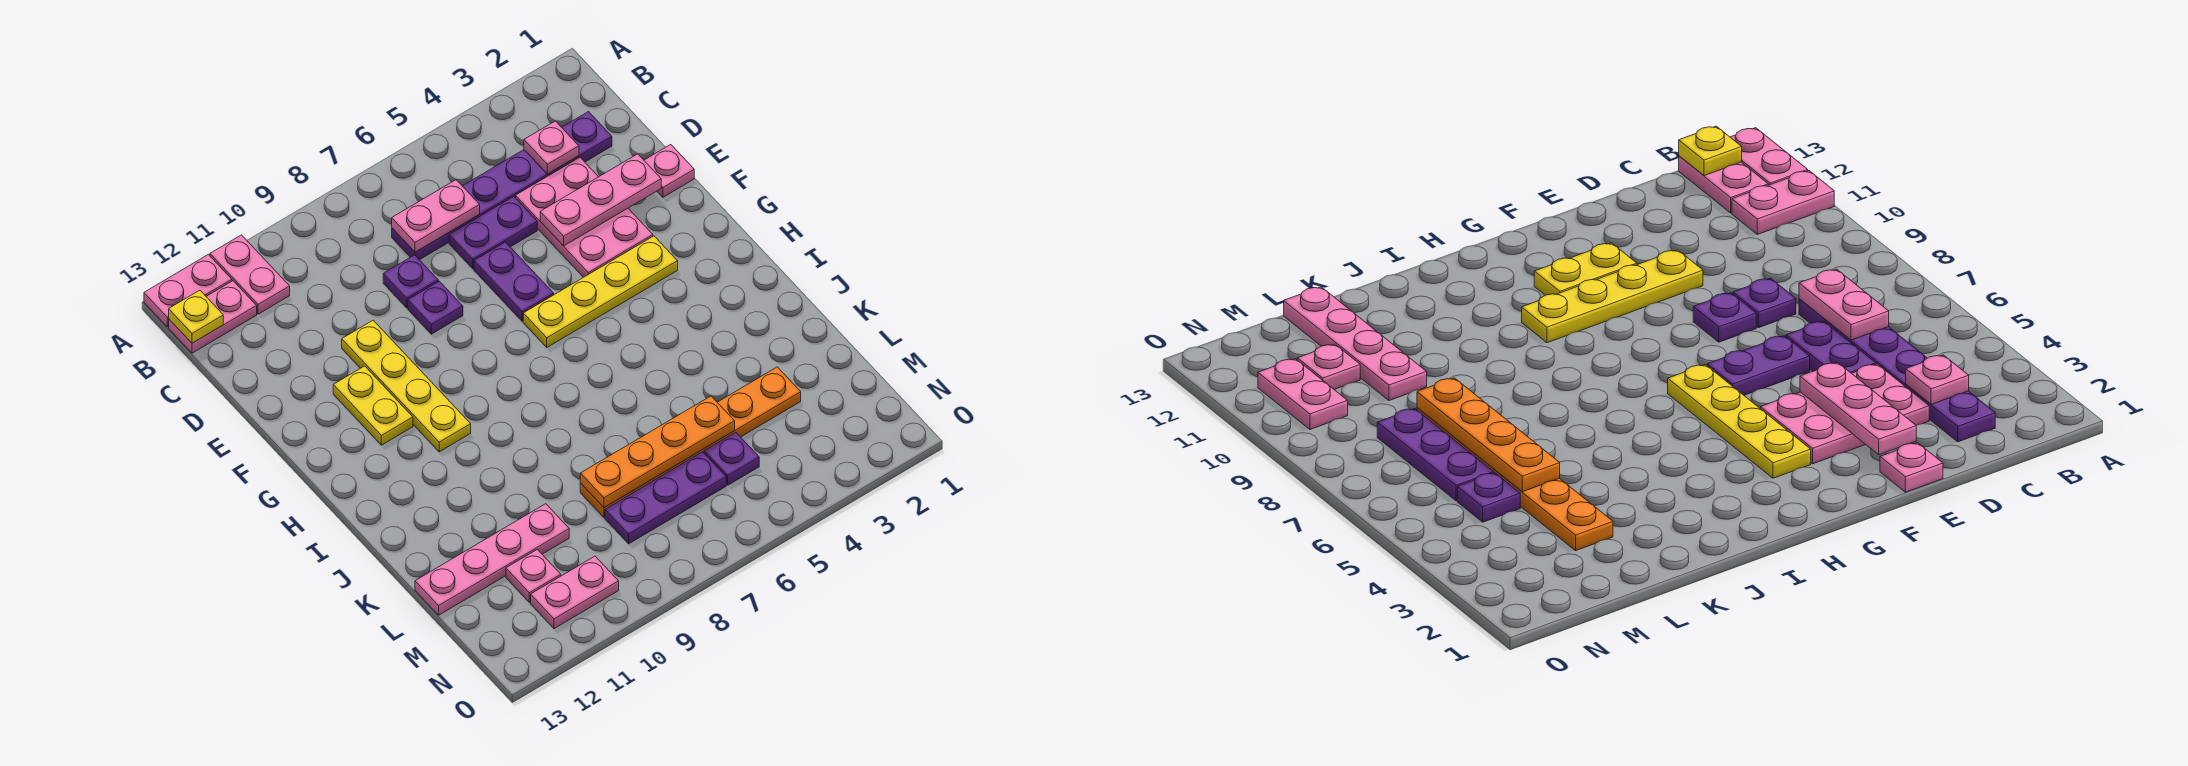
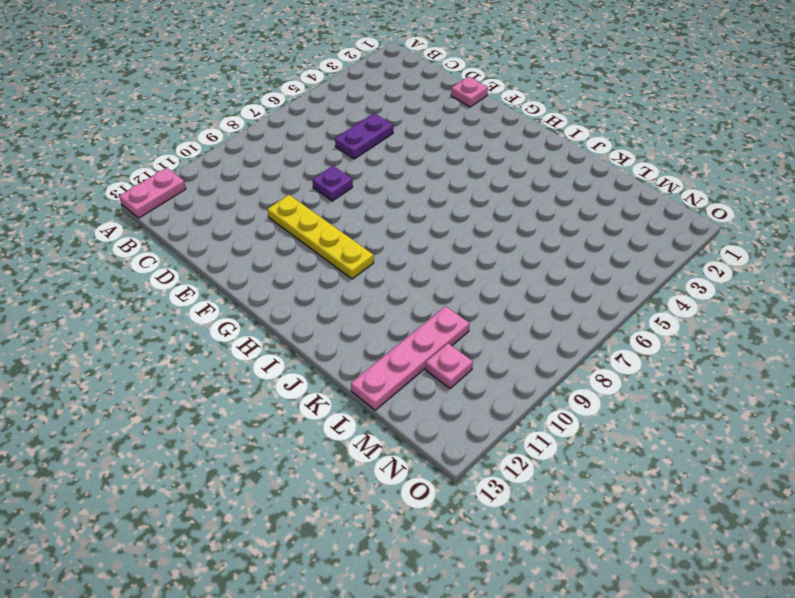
none -> pink 1x2 plate [210,235,290,314]
none -> pink 1x2 plate [169,281,257,353]
none -> purple 1x6 plate [392,112,612,260]

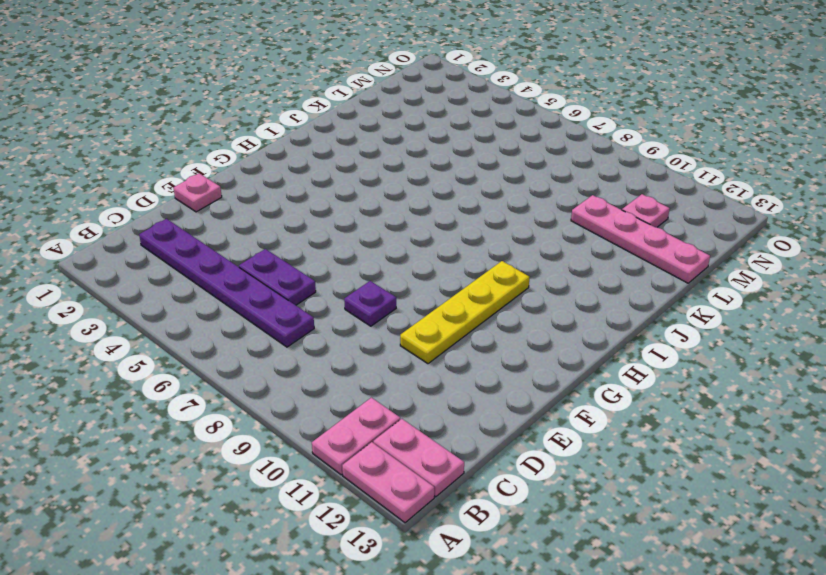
none -> pink 2x3 plate [516,158,653,277]
none -> purple 1x1 plate [383,255,438,308]
none -> purple 1x2 plate [474,242,554,321]

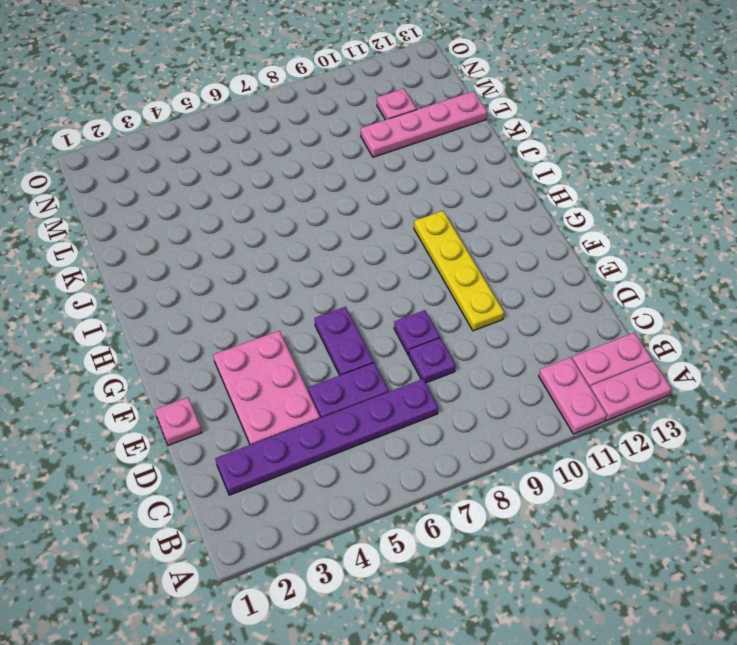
none -> yellow 1x2 plate [333,366,413,445]
none -> yellow 1x4 plate [523,236,678,347]
none -> orange 1x6 plate [580,367,801,517]

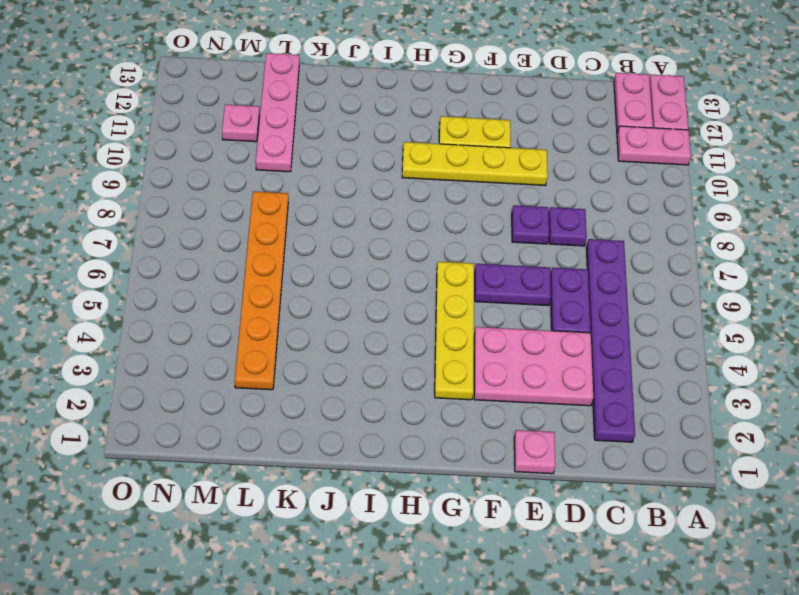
none -> purple 1x1 plate [704,432,759,485]
none -> purple 1x3 plate [605,452,726,544]
none -> pink 1x2 plate [531,556,619,629]

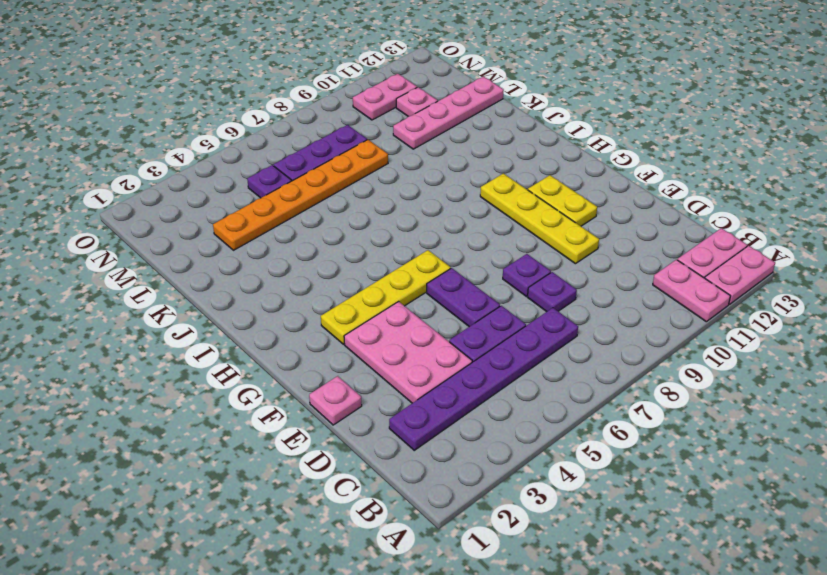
none -> yellow 1x1 plate [169,290,223,343]
none -> pink 1x1 plate [524,121,579,174]
none -> pink 1x2 plate [392,180,480,252]

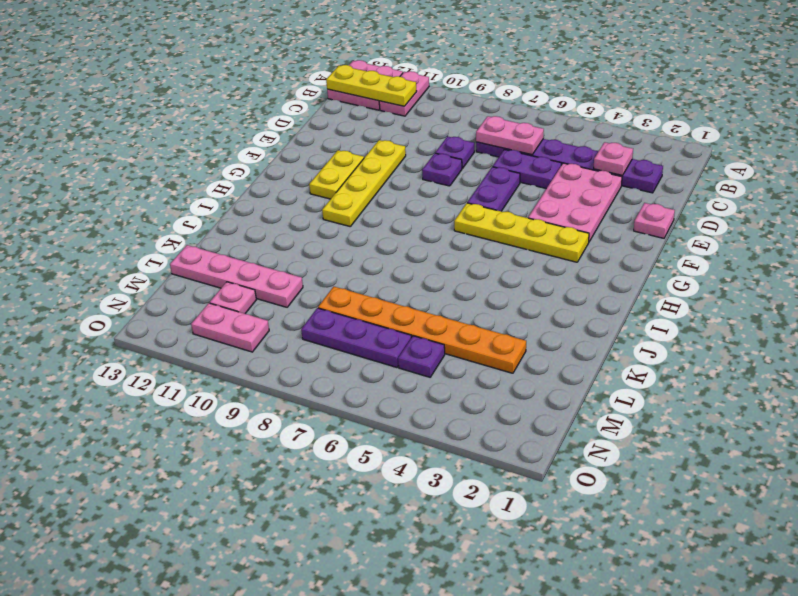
yellow 1x3 plate [326,65,417,106] -> yellow 1x1 plate [169,290,223,343]
none -> pink 1x3 plate [540,154,661,246]
none -> orange 1x4 plate [580,396,735,508]

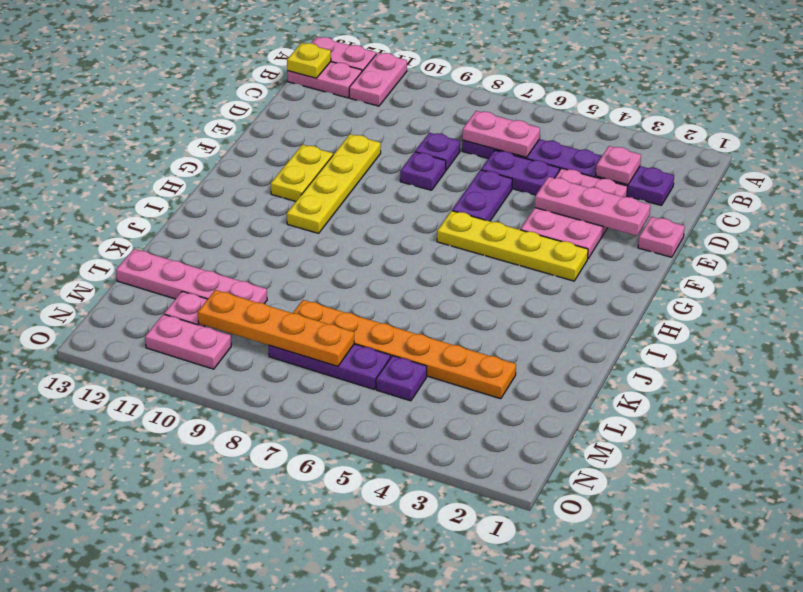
orange 1x4 plate [198,290,354,366] -> orange 1x4 plate moved to [580,396,735,508]

